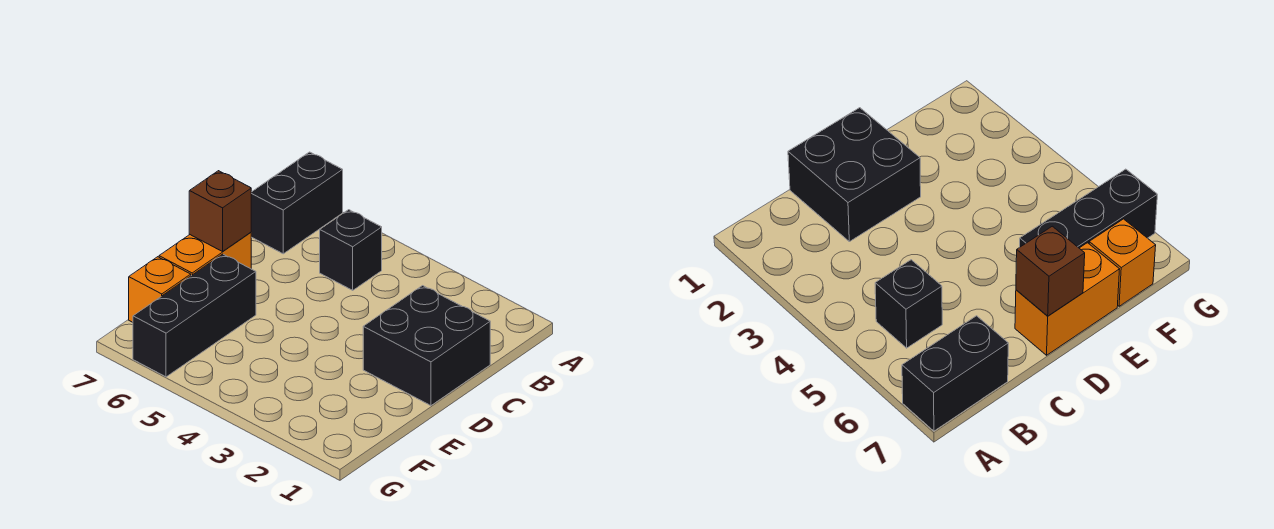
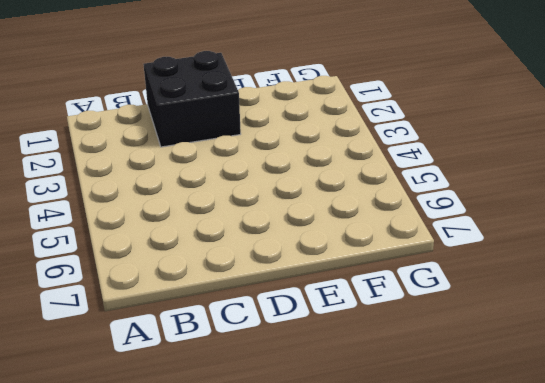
none -> black 1x2 brick [251,152,343,254]
none -> black 1x1 brick [320,210,382,290]

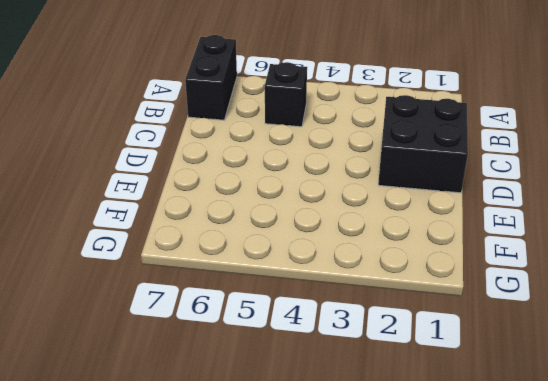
none -> orange 1x2 brick [159,232,251,276]
none -> black 1x3 brick [133,254,256,377]

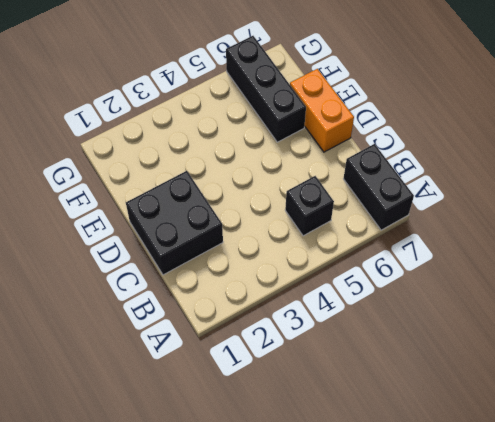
none -> orange 1x1 brick [129,257,191,322]
none -> brown 1x1 brick [189,171,251,252]

